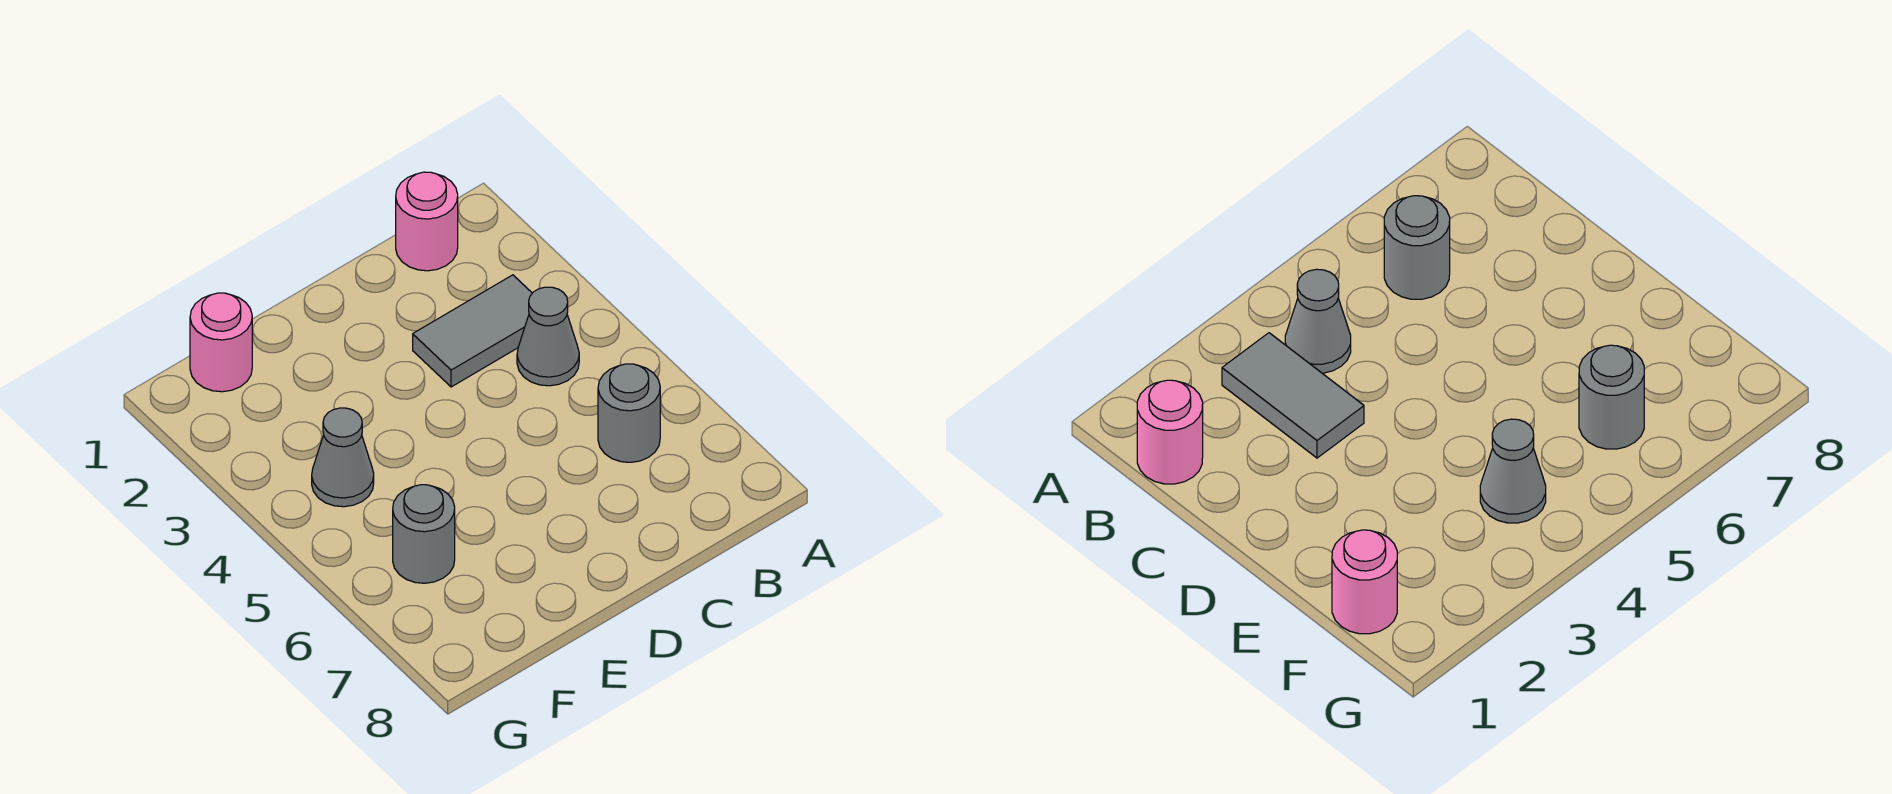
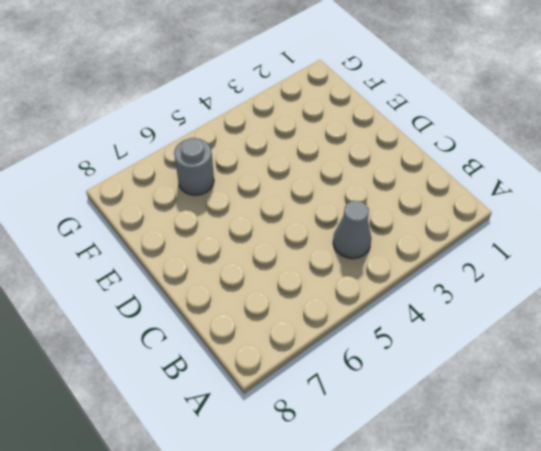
none -> pink 1x1 round brick [396,172,458,271]
none -> grey 1x2 tile [413,275,532,387]

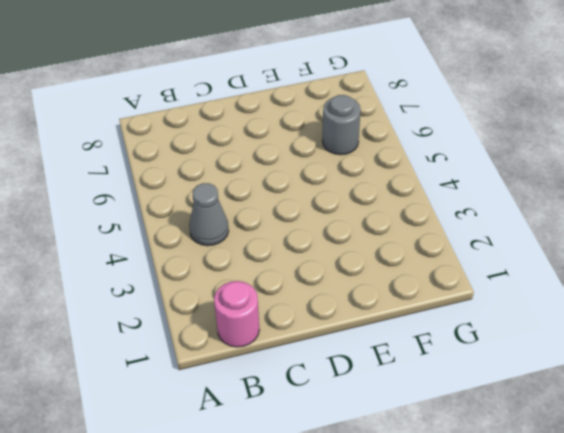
none -> grey 1x2 tile [413,275,532,387]
none -> grey 1x1 round brick [598,364,660,462]

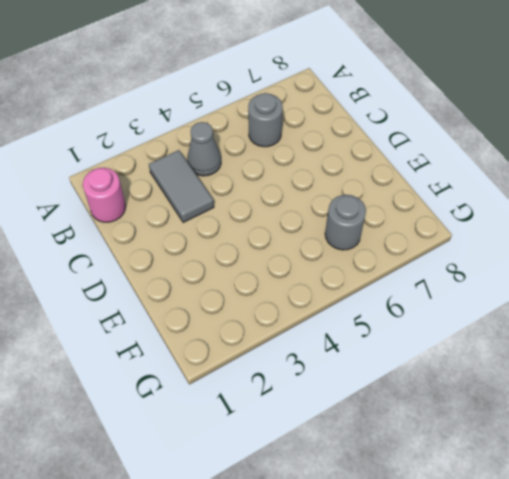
none -> pink 1x1 round brick [190,293,252,392]
none -> grey 1x1 cone [312,408,374,507]

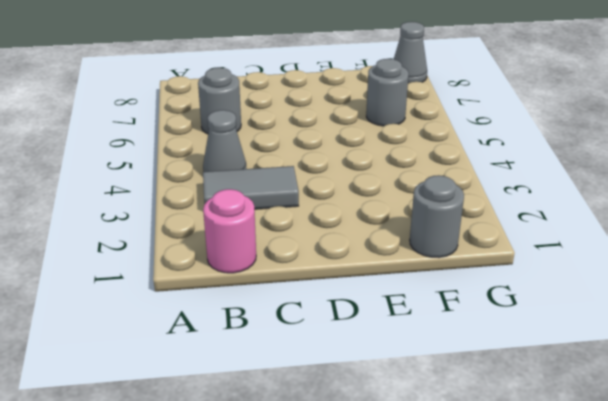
grey 1x1 round brick [410,175,464,258] -> pink 1x1 round brick [190,293,252,392]
grey 1x1 cone [394,22,427,83] -> grey 1x1 cone moved to [312,408,374,507]

